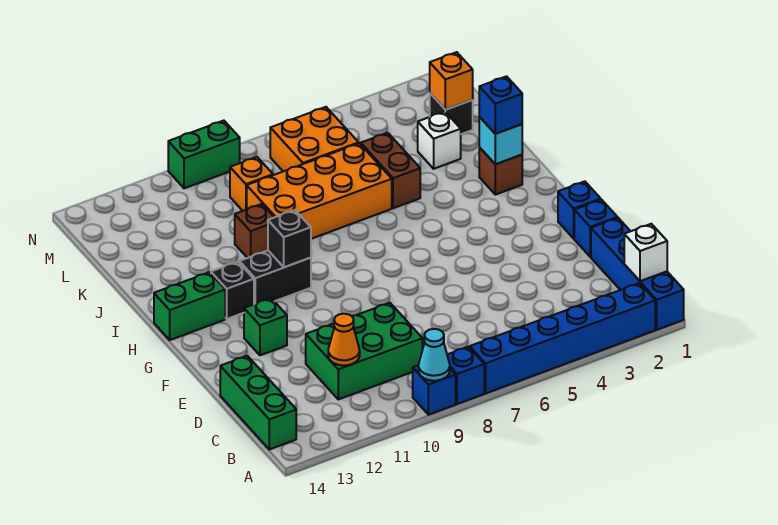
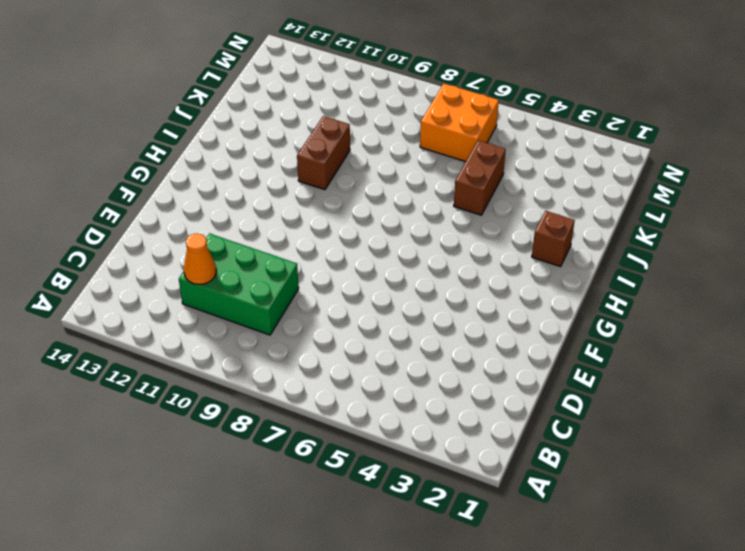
brown 1x2 brick [297,116,350,190] -> brown 1x1 brick [235,204,274,258]
none -> blue 1x4 brick [591,218,684,330]
none -> blue 1x6 brick [470,283,655,393]
none -> blue 1x1 brick [447,347,484,404]

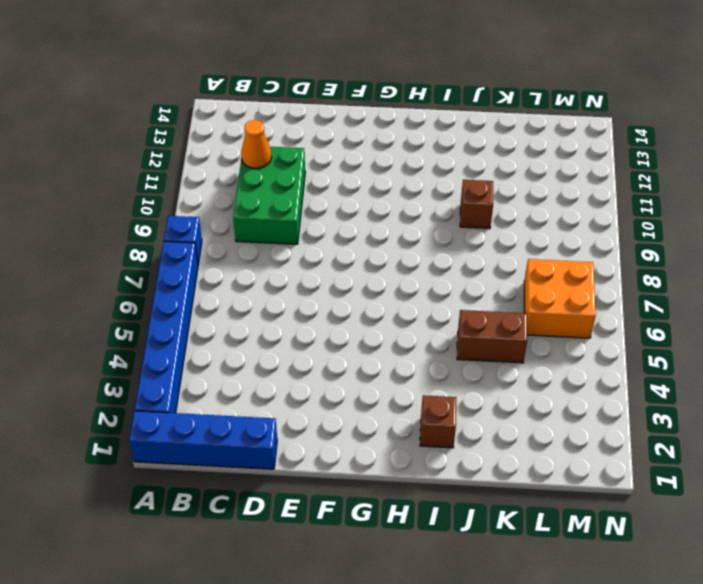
none -> blue 1x1 brick [413,365,456,415]
none -> green 1x3 brick [220,356,296,449]
none -> blue 1x1 brick [574,200,617,257]

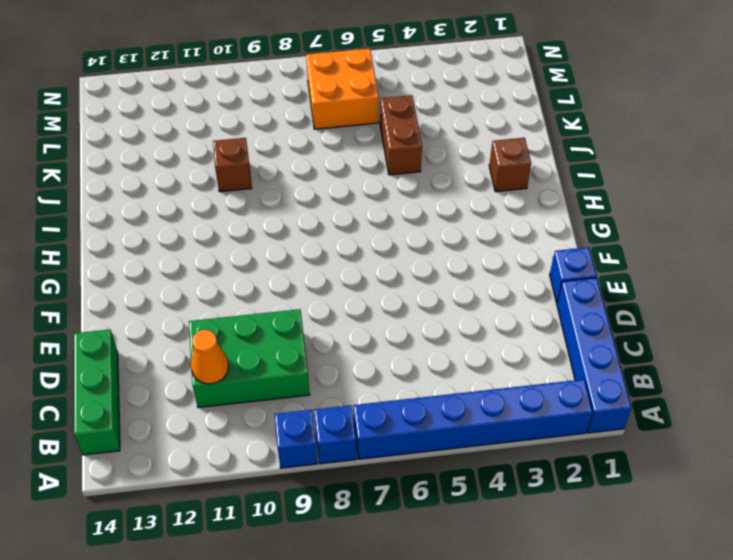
none -> blue 1x1 brick [558,181,601,238]
none -> green 1x1 brick [244,298,287,355]
none -> black 1x2 brick [239,251,311,304]

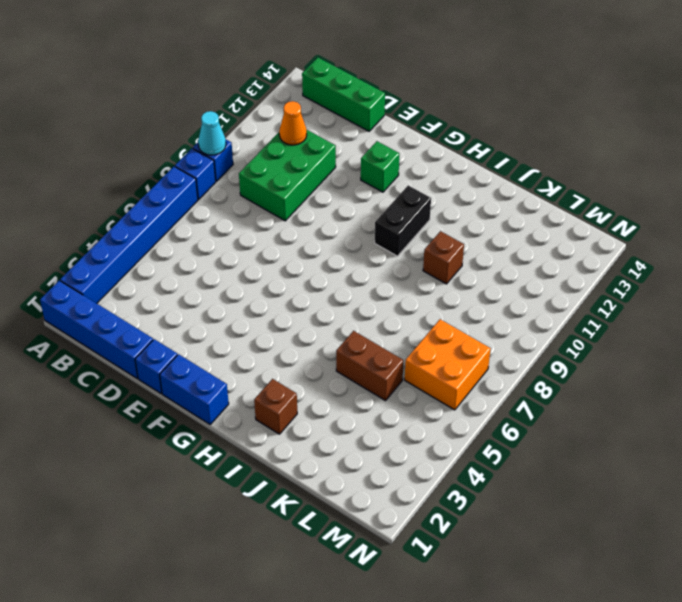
blue 1x2 brick [160,354,229,424] -> blue 1x1 brick [558,181,601,238]
none -> black 1x1 brick [211,262,254,319]
none -> green 1x2 brick [154,272,225,340]
none -> orange 2x4 brick [247,143,392,239]

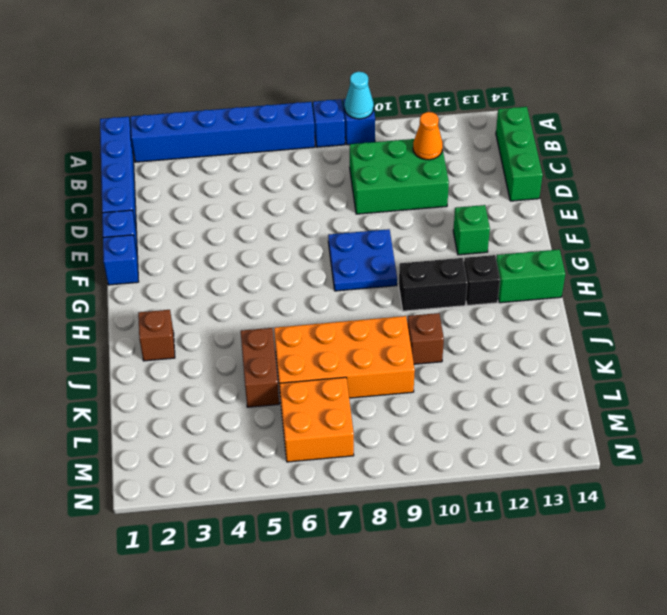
blue 2x2 plate [328,229,397,291] -> none
none -> white 1x1 brick [418,112,461,169]
none -> black 1x1 brick [430,93,473,134]
none -> orange 1x1 brick [230,157,273,211]

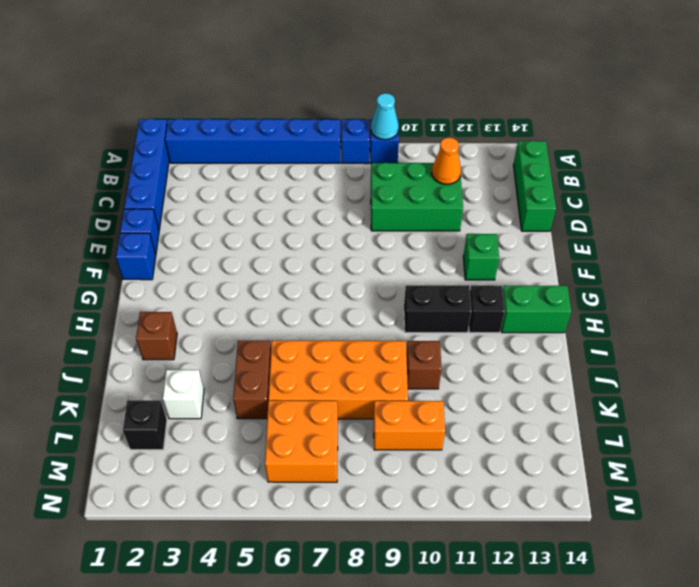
orange 1x2 brick [374,401,445,450] -> orange 1x1 brick [230,157,273,211]
none -> green 1x2 brick [168,121,240,188]
none -> white 1x1 brick [624,224,667,281]
none -> black 1x1 brick [268,210,311,267]

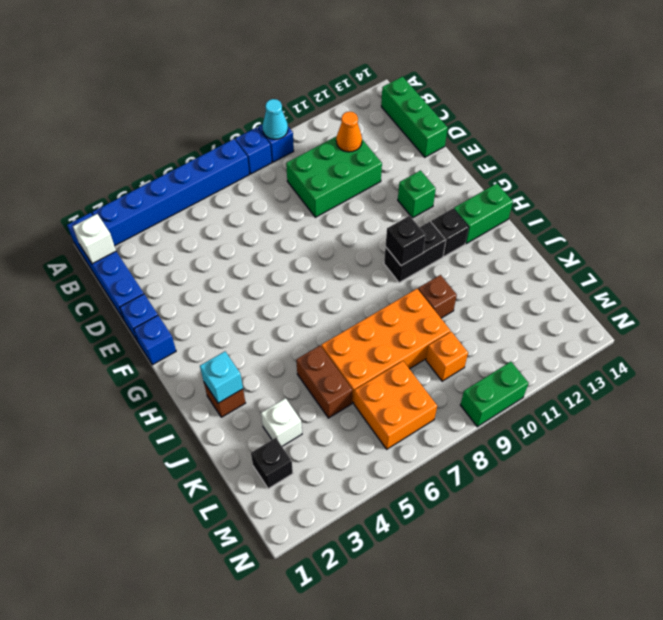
none -> orange 1x1 brick [430,52,473,110]
none -> blue 1x1 brick [479,76,522,134]

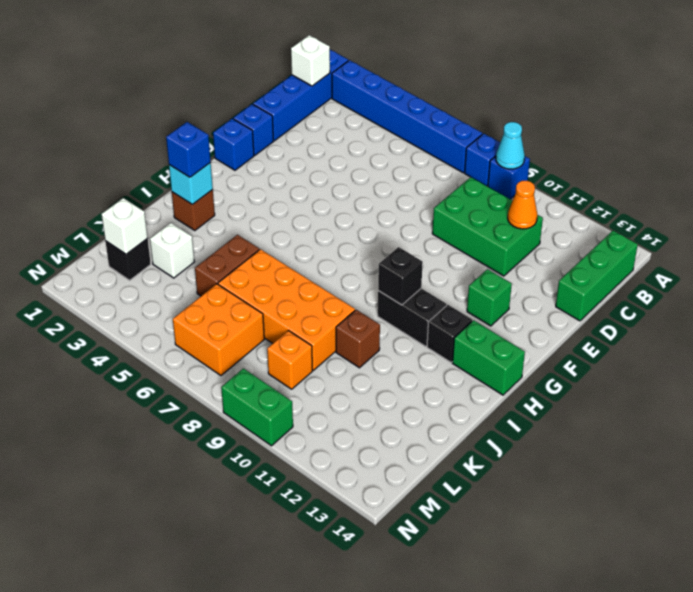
white 1x1 brick [102,198,148,254] -> orange 1x1 brick [430,52,473,110]

